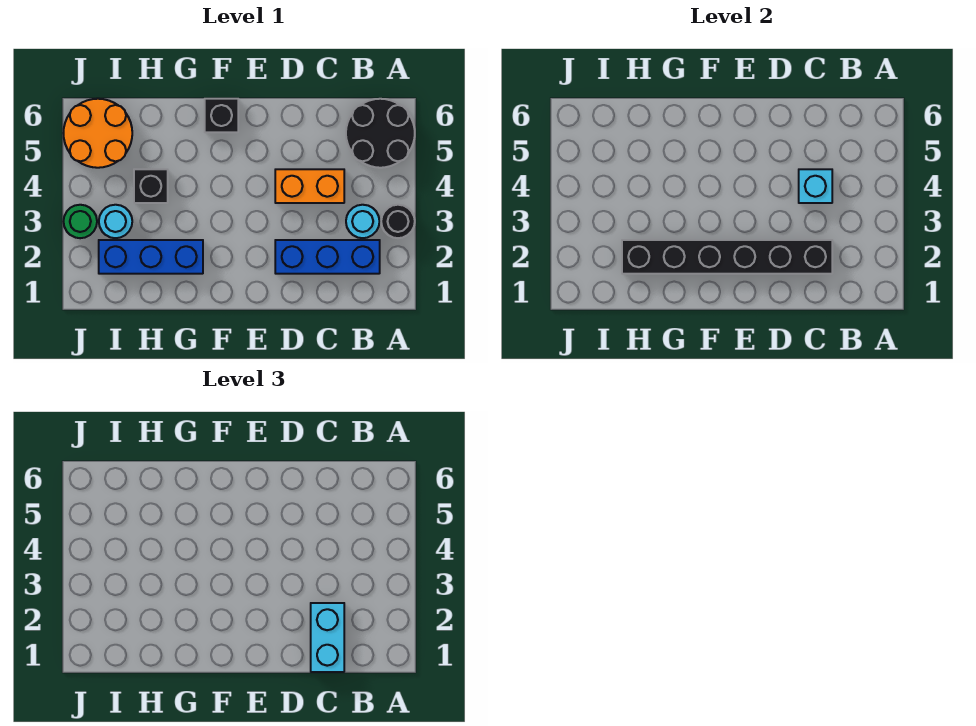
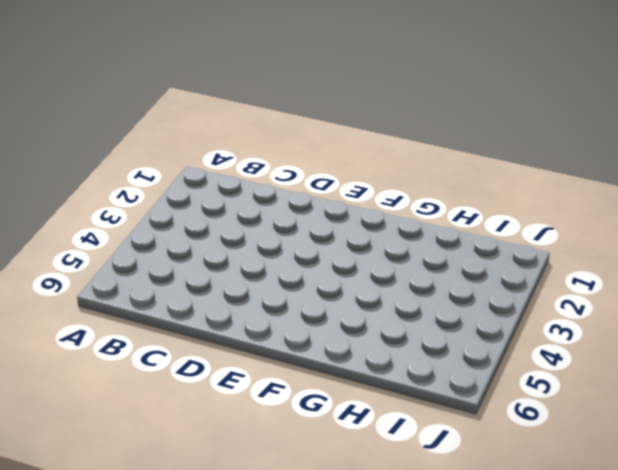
none -> black 1x1 round brick [381,205,415,238]
none -> black 2x2 round brick [346,99,415,168]
none -> blue 1x3 brick [275,240,380,274]

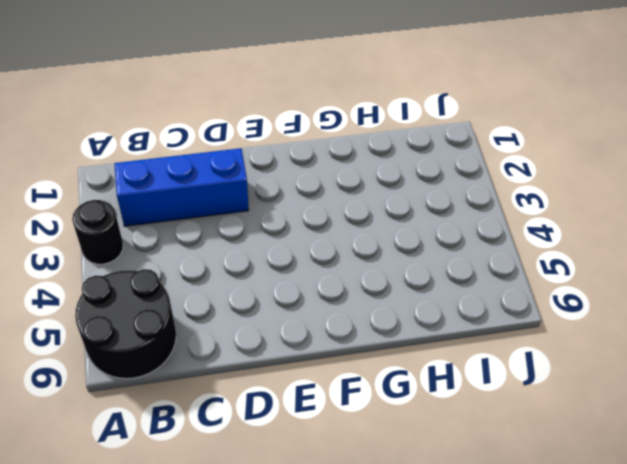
none -> cyan 1x1 round brick [346,205,379,238]
none -> orange 1x2 brick [275,169,344,203]
none -> black 1x1 brick [205,99,238,132]

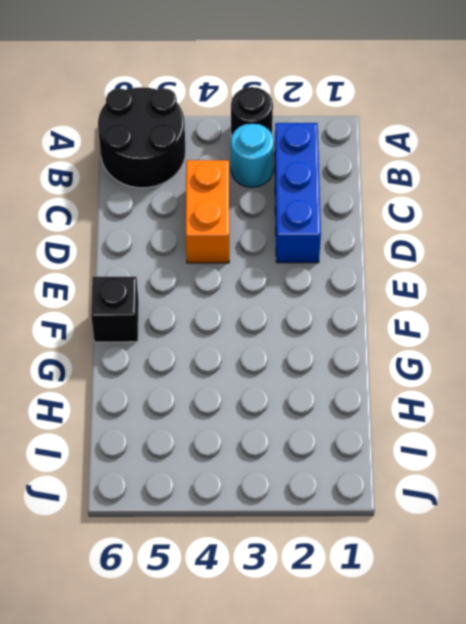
none -> blue 1x3 brick [99,240,203,274]
none -> black 1x1 brick [134,169,168,203]
none -> cyan 1x1 round brick [99,205,132,238]

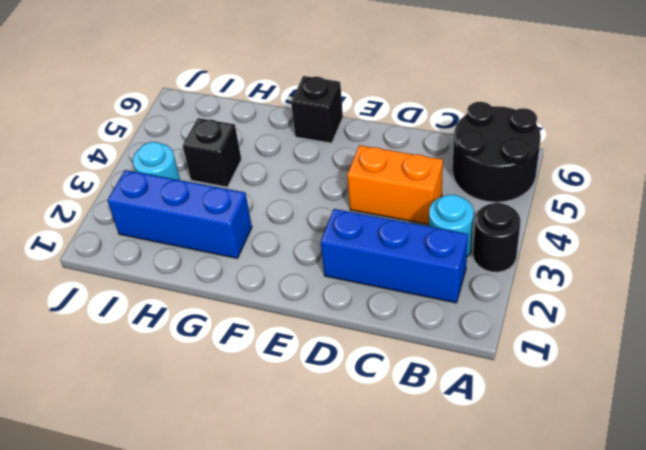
none -> orange 2x2 round brick [63,99,132,168]
none -> green 1x1 round brick [64,205,97,238]
none -> black 1x6 brick [622,240,832,274]

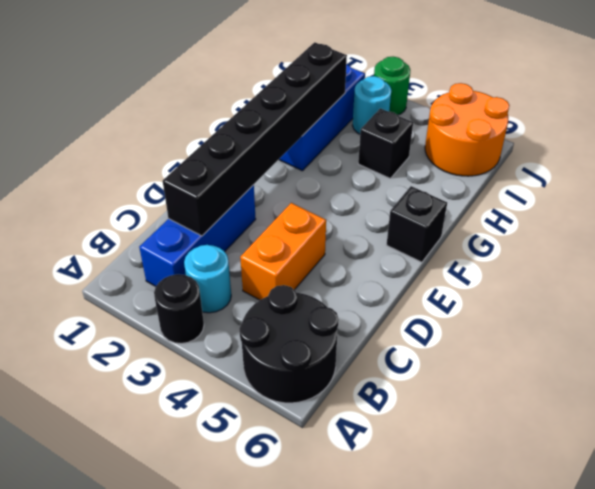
none -> cyan 1x1 brick [799,169,832,203]
none -> cyan 1x2 brick [311,603,344,672]

